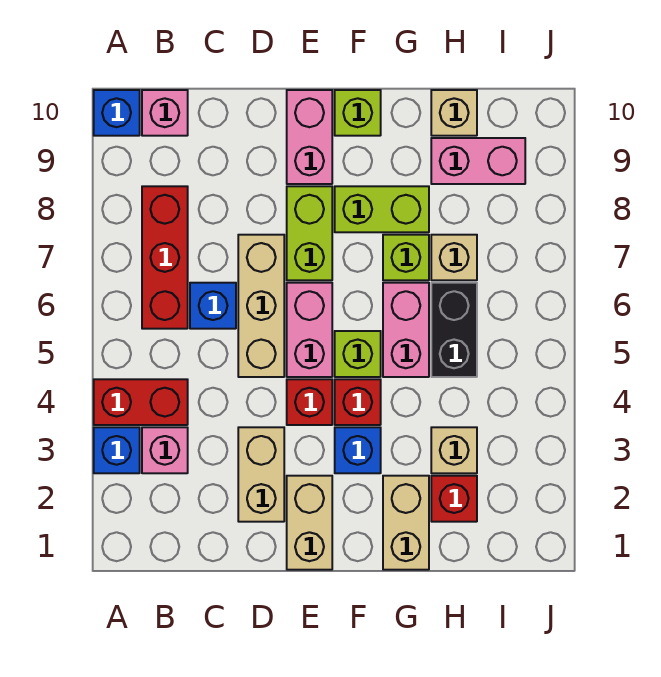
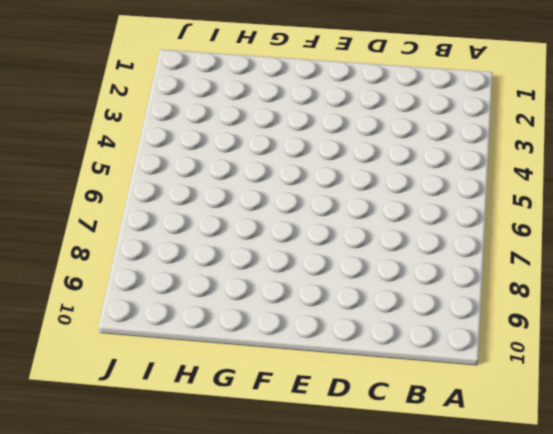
none -> blue 1x1 brick [94,427,140,473]
none -> red 1x2 brick [94,379,188,425]
none -> blue 1x1 brick [94,90,140,136]

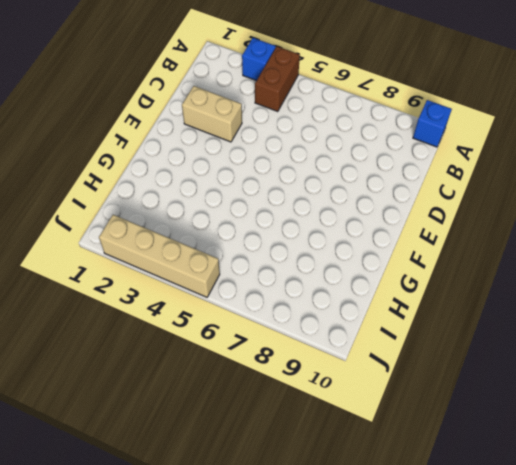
brown 1x2 brick [255,46,300,112] -> red 1x2 brick [94,379,188,425]
tan 1x4 brick [99,215,220,297] -> none
none -> pink 1x1 brick [142,427,188,473]
none -> red 1x3 brick [142,186,188,329]
none -> pink 1x1 brick [142,90,188,136]

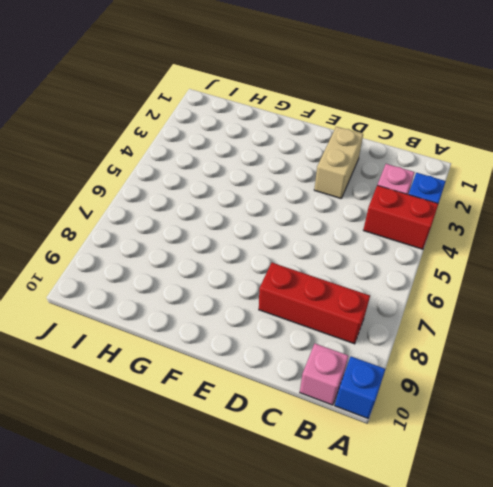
red 1x3 brick [259,263,370,344] -> red 1x3 brick turned to [142,186,188,329]
none -> blue 1x1 brick [190,283,236,329]
none -> tan 1x3 brick [238,235,284,377]
none -> tan 1x2 brick [287,476,332,570]

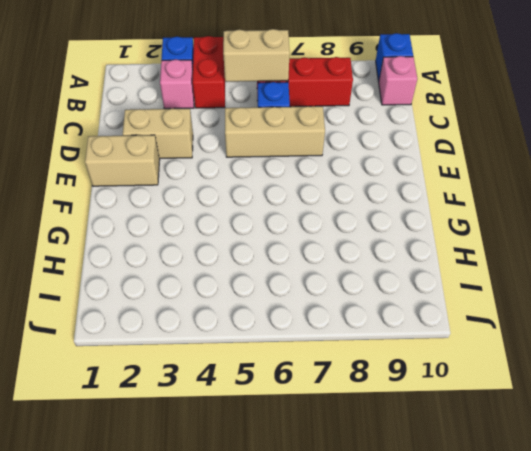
tan 1x2 brick [223,29,290,82] -> tan 1x2 brick moved to [383,476,429,570]
none -> red 1x1 brick [287,379,332,425]
none -> pink 1x2 brick [287,283,332,377]
none -> lime 1x2 brick [287,186,332,280]

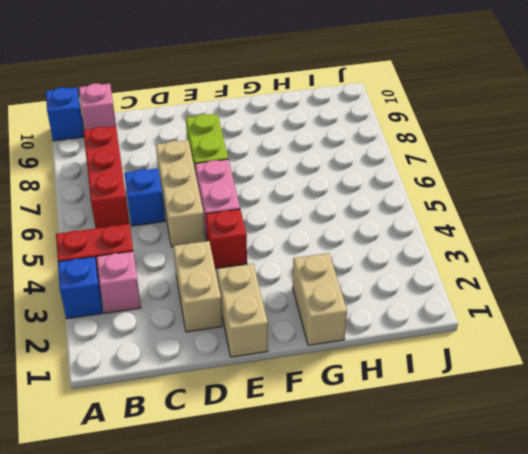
none -> pink 1x2 brick [287,90,332,184]
none -> blue 1x1 brick [335,427,381,473]
none -> red 1x1 brick [335,379,381,425]

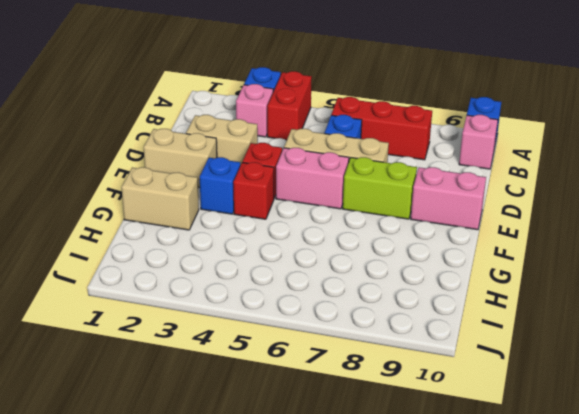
none -> lime 1x1 brick [335,331,381,377]
none -> lime 1x2 brick [335,186,429,232]
none -> lime 1x1 brick [335,90,381,136]

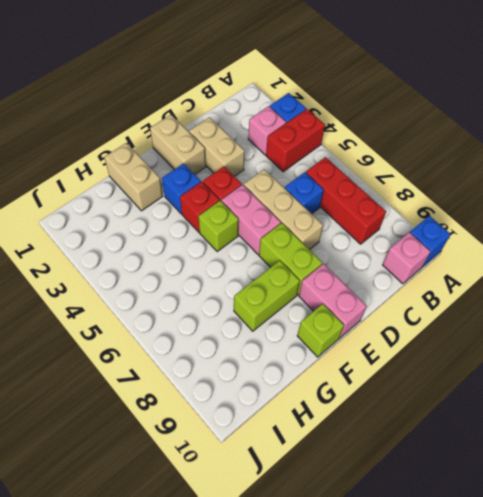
none -> pink 1x2 brick [383,283,429,377]
none -> lime 1x1 brick [383,235,429,280]
none -> red 1x1 brick [431,476,477,522]

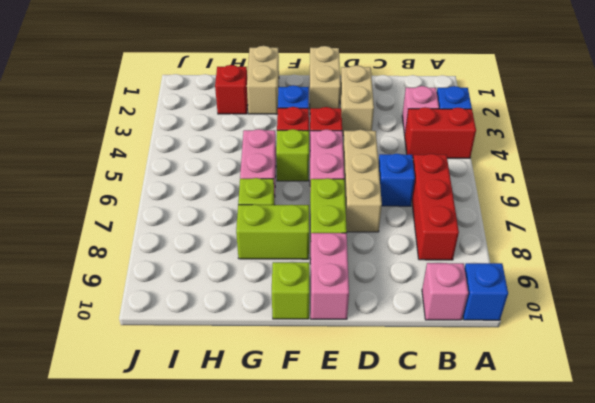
none -> tan 1x1 brick [431,427,477,473]
none -> black 1x2 brick [431,283,477,377]
none -> tan 1x1 brick [431,235,477,280]

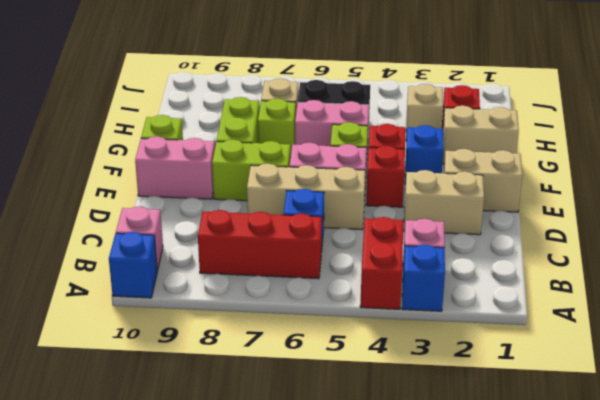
none -> pink 1x2 brick [431,138,525,184]
none -> tan 1x1 brick [431,90,477,136]

